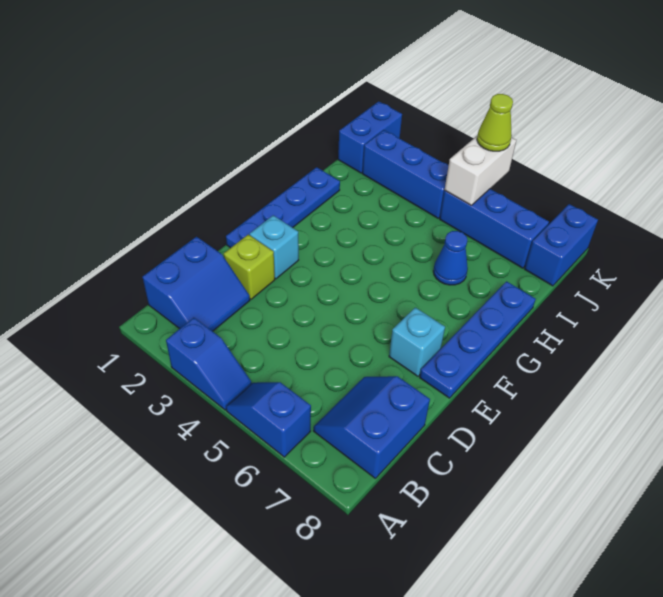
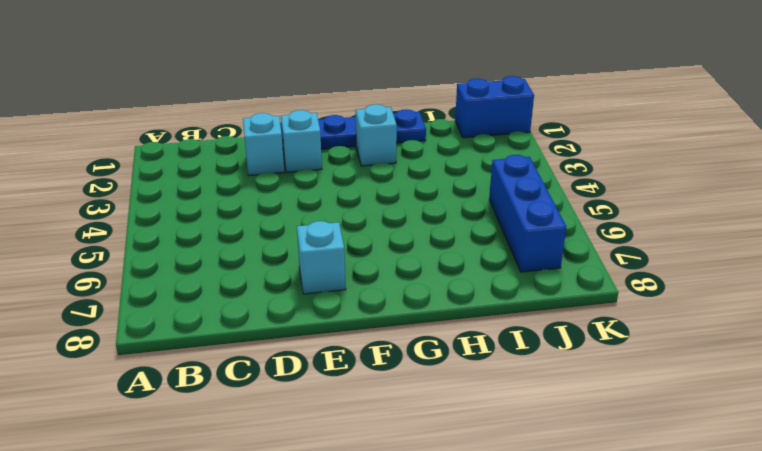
cyan 1x1 brick [243,113,284,176] -> lime 1x1 brick [224,235,275,299]
cyan 1x1 brick [356,104,397,166] -> none
none -> blue 1x2 slope [166,318,252,410]
none -> blue 1x2 slope [226,382,311,457]
none -> blue 2x2 slope [143,237,250,331]

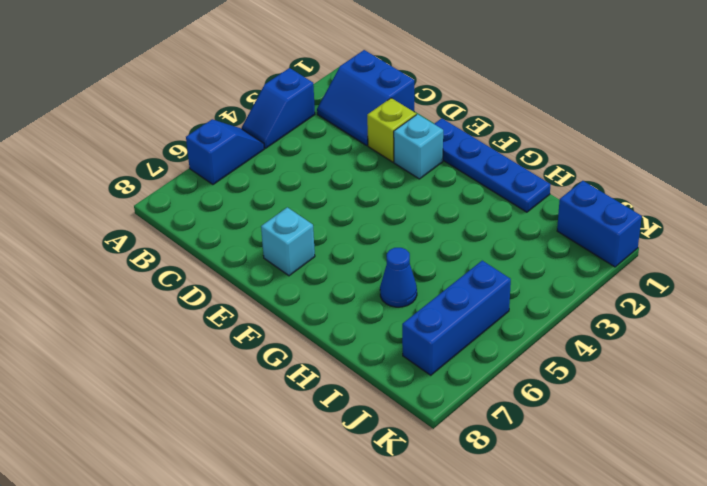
none -> blue 2x2 slope [313,376,430,478]
none -> blue 1x4 plate [420,281,536,398]
none -> blue 1x3 brick [362,130,449,218]

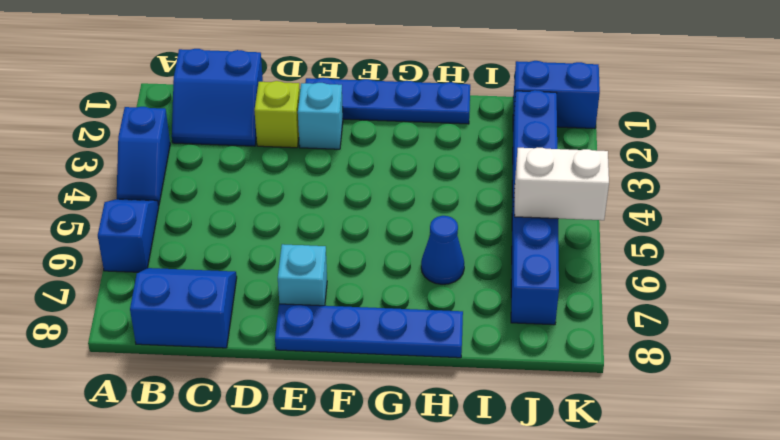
none -> blue 1x2 brick [524,204,598,286]
none -> lime 1x1 cone [477,94,513,151]

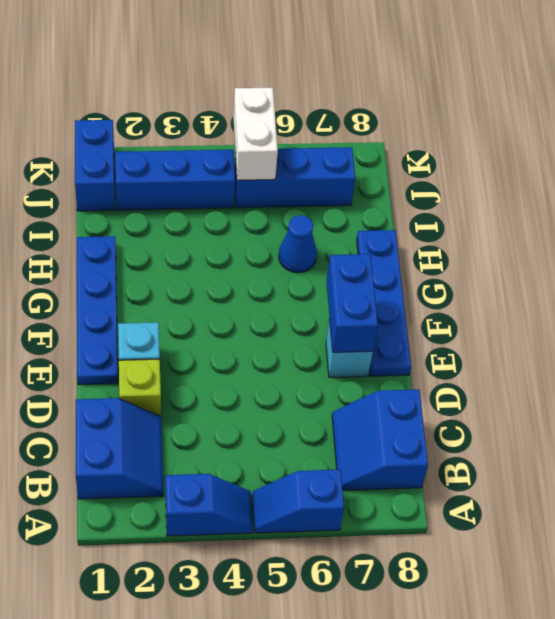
blue 1x2 brick [326,254,378,352] -> blue 1x2 brick moved to [524,204,598,286]
none -> lime 1x1 cone [477,94,513,151]

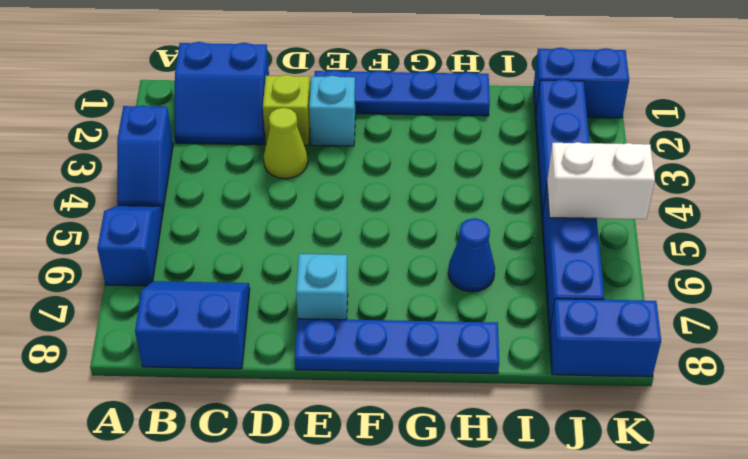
lime 1x1 cone [264,108,308,179] -> lime 1x1 cone moved to [477,94,513,151]

